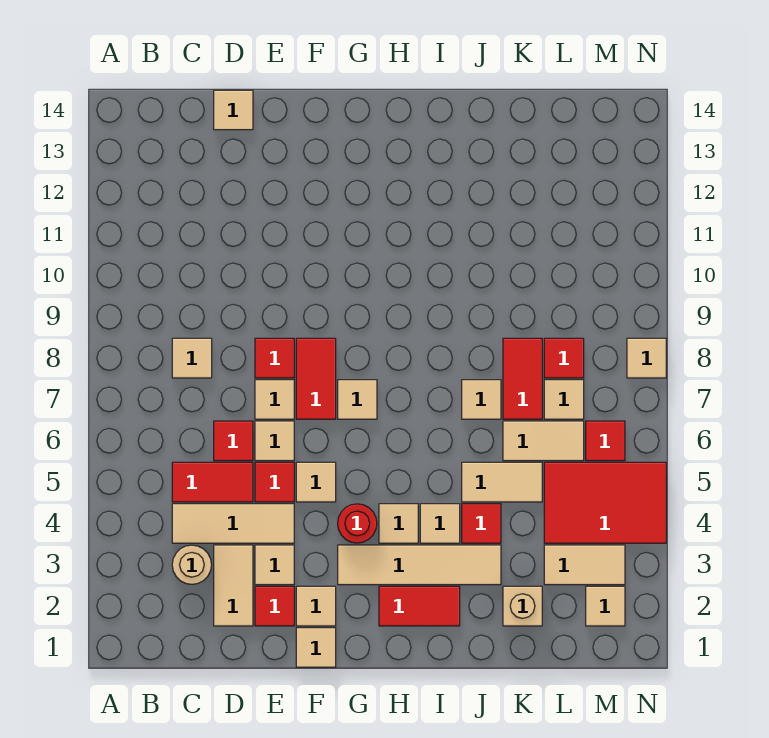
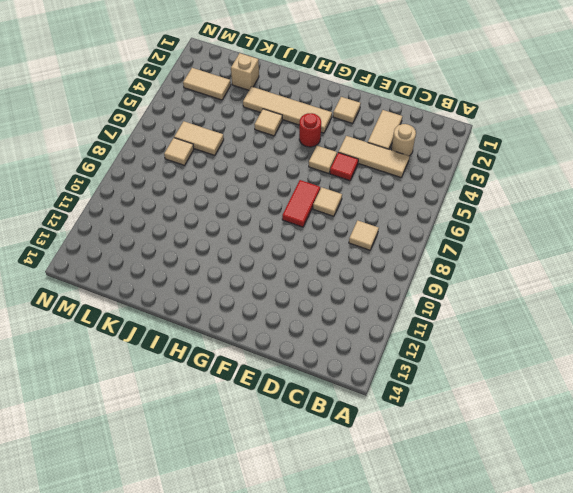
none -> red 1x2 tile [172,462,253,502]
none -> red 1x1 tile [214,421,253,461]
none -> tan 1x1 tile [214,90,253,130]
none -> red 1x1 tile [255,586,294,626]

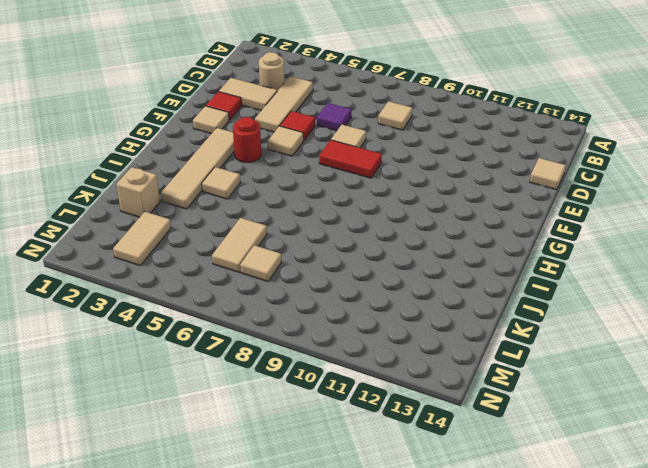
purple 1x1 tile [317,103,351,131] -> red 1x1 tile [214,421,253,461]
none -> red 1x2 tile [172,462,253,502]
none -> tan 1x1 tile [255,545,294,585]
none -> tan 1x1 tile [255,421,294,461]
none -> red 1x1 tile [255,338,294,378]

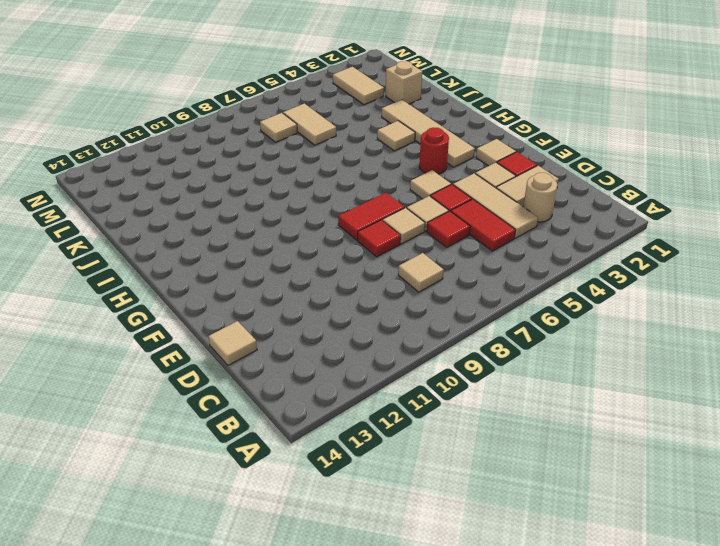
none -> tan 1x1 tile [296,628,336,667]
none -> tan 1x1 tile [338,380,377,419]
none -> red 1x2 tile [379,586,460,626]
none -> tan 1x1 tile [379,504,418,543]

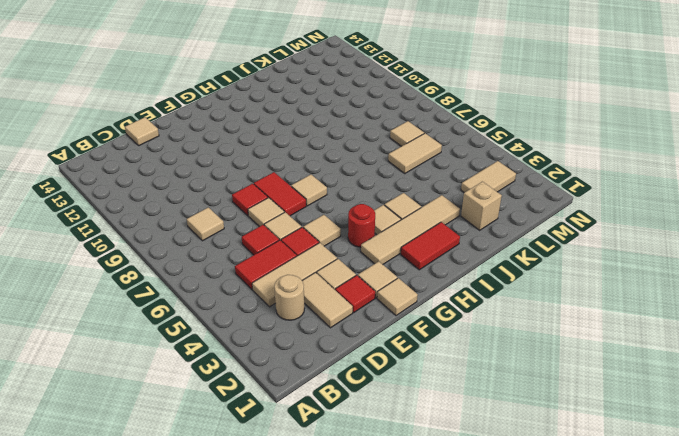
none -> red 1x1 tile [462,504,501,543]
none -> tan 1x2 tile [462,462,542,502]
none -> tan 1x1 tile [462,380,501,419]
none -> red 1x2 tile [503,338,542,419]

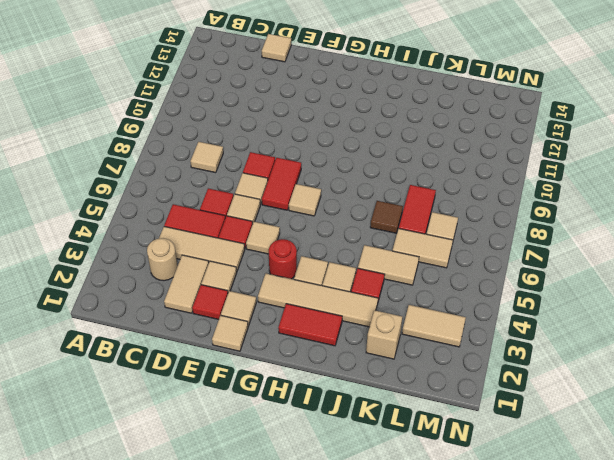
brown 1x1 tile [370,201,403,233] -> tan 1x1 tile [462,380,501,419]
none -> red 2x3 tile [544,462,666,543]
none -> red 1x1 tile [544,338,584,378]
none -> tan 1x1 tile [586,586,625,626]
none -> red 1x1 tile [586,421,625,461]

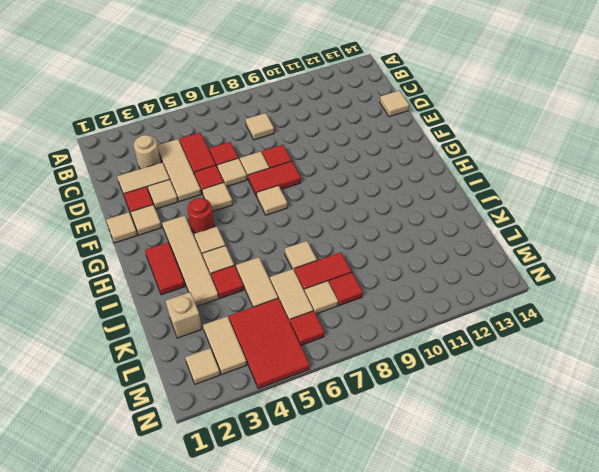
none -> tan 1x1 tile [627,338,666,378]

